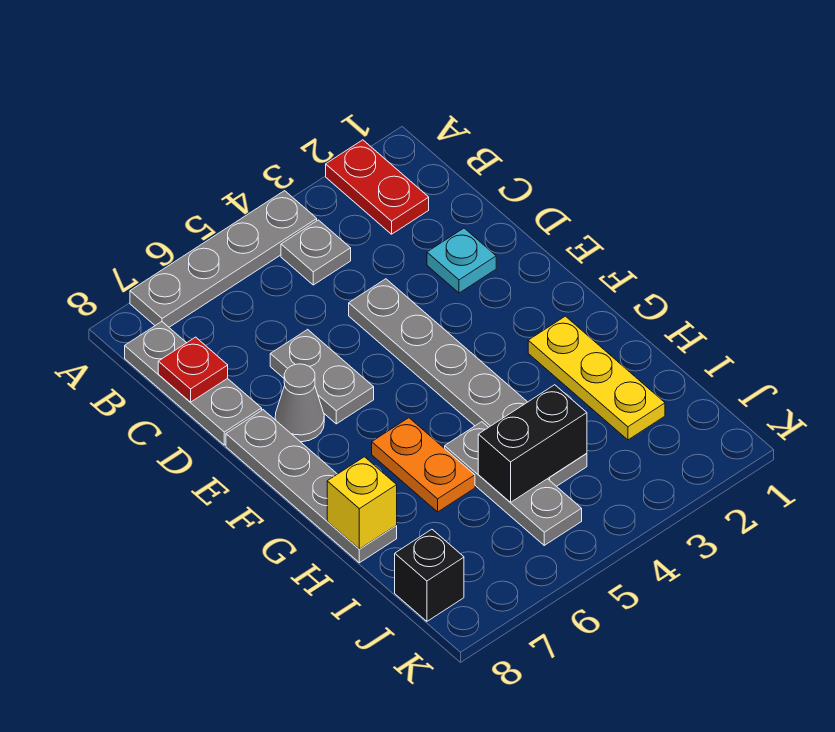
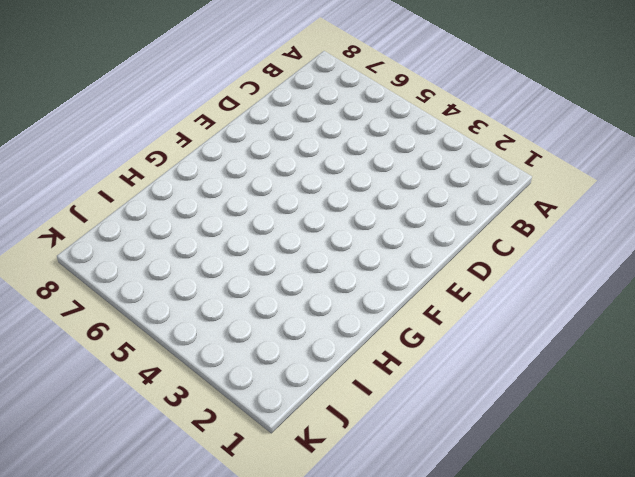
none -> red 1x2 plate [326,140,429,234]
none -> grey 1x4 plate [130,191,317,327]
none -> grey 1x1 plate [281,220,351,285]

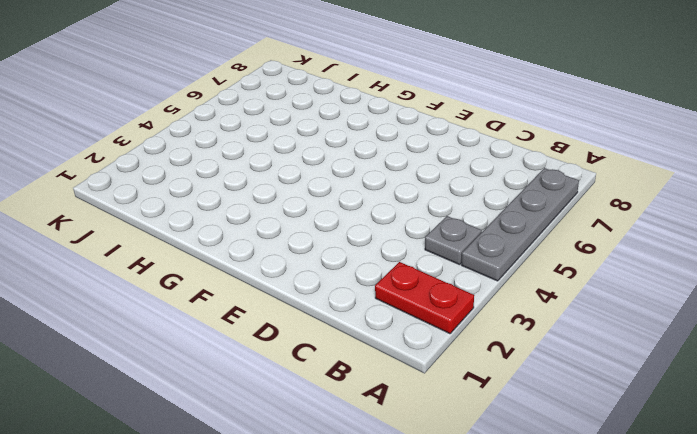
none -> grey 1x3 plate [125,322,262,445]
none -> cyan 1x1 plate [427,228,496,293]
none -> grey 1x6 plate [349,279,587,486]

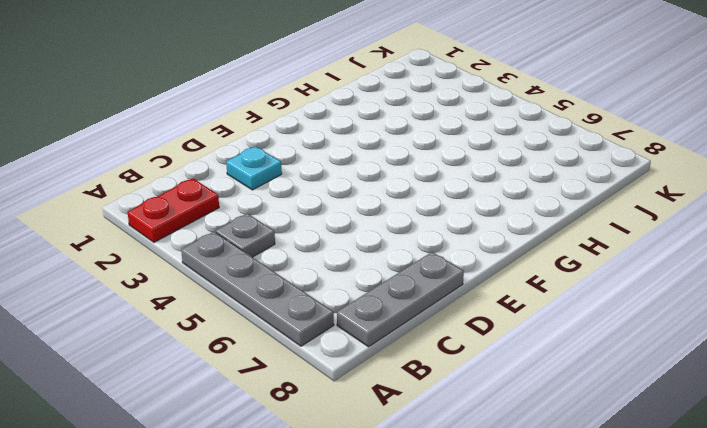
none -> grey 1x6 plate [349,279,587,486]
none -> grey 1x2 plate [270,329,374,424]
none -> grey 1x1 cone [275,364,324,442]

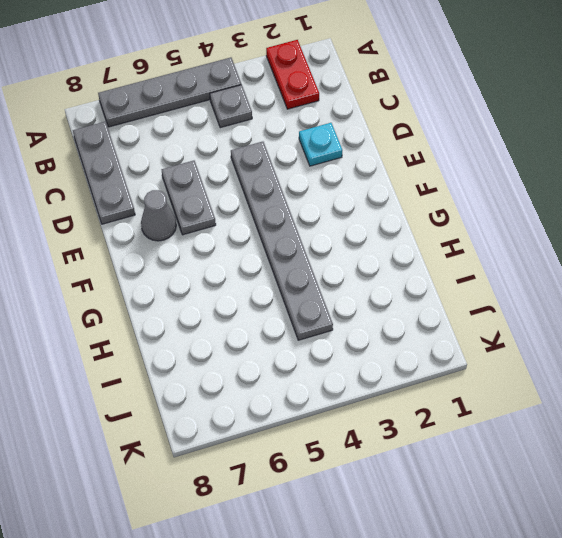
none -> grey 1x4 plate [226,410,397,563]
none -> yellow 1x3 plate [528,316,665,440]
none -> orange 1x2 plate [372,418,475,512]

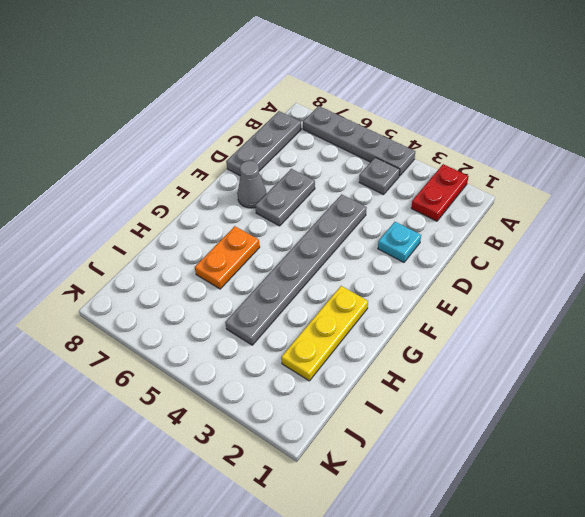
none -> grey 1x4 plate [226,410,397,563]
none -> grey 1x3 plate [445,422,582,545]
none -> black 1x1 brick [395,529,464,621]

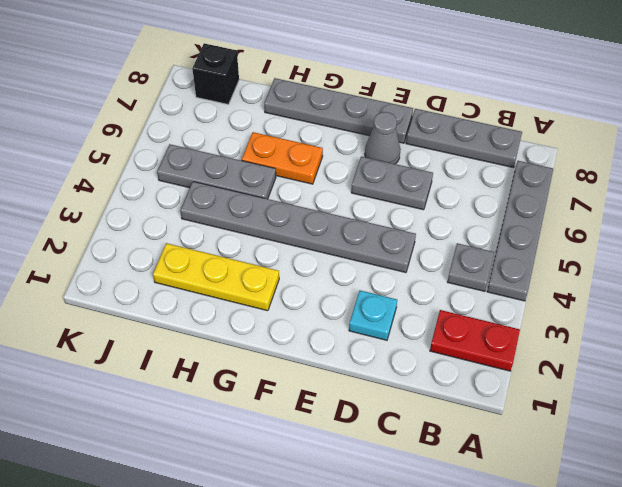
none -> red 1x1 plate [158,337,228,402]
none -> yellow 1x1 brick [327,457,397,549]
none -> black 1x2 brick [478,385,587,502]

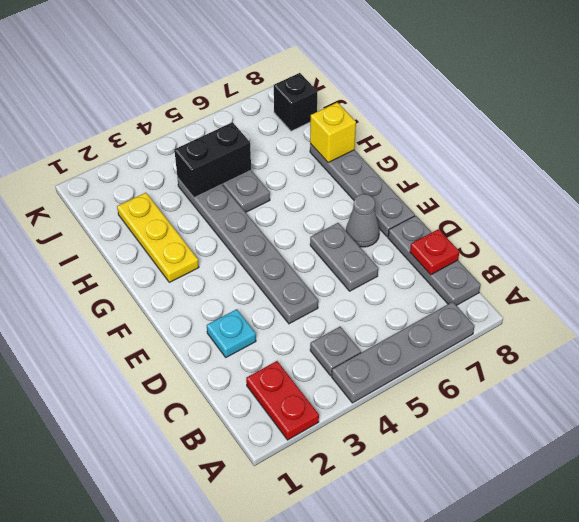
none -> orange 1x2 plate [372,418,475,512]

